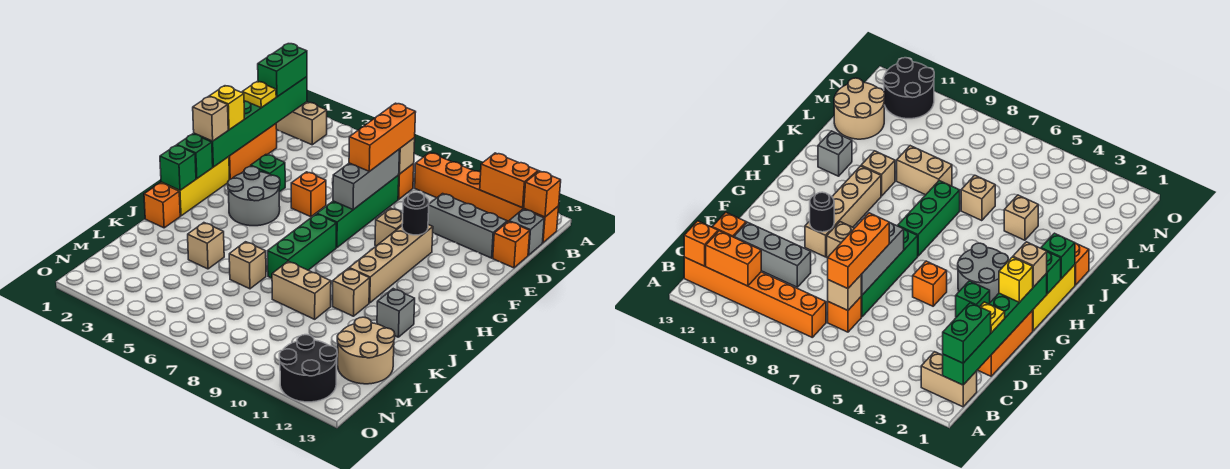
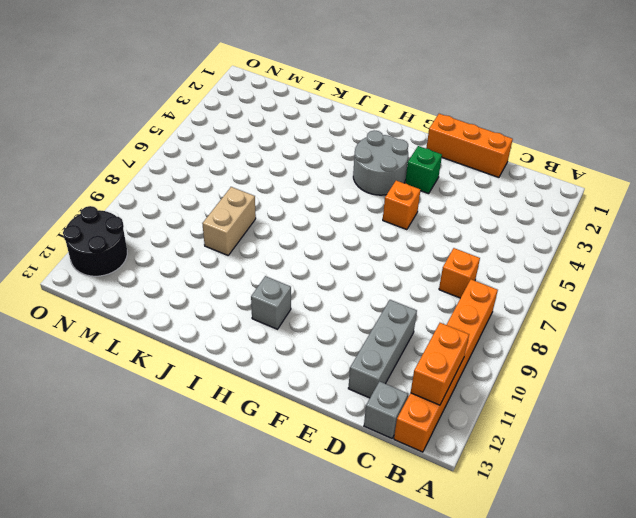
grey 1x1 brick [251,276,291,329] -> grey 1x1 brick moved to [377,289,415,337]
none -> tan 1x2 brick [276,102,327,145]
none -> green 1x4 brick [317,175,399,248]
none -> orange 1x1 brick [493,221,530,268]
none -> tan 1x1 brick [375,208,403,246]

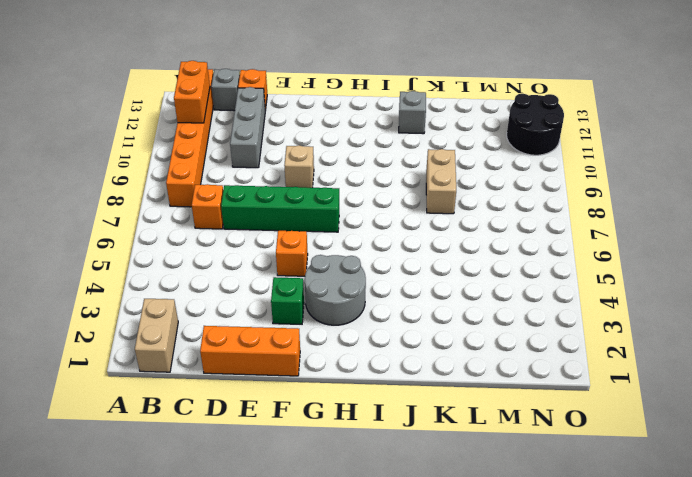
none -> tan 1x4 brick [349,225,433,303]
none -> yellow 1x3 brick [161,157,230,216]
none -> green 1x3 brick [268,214,336,278]
none -> orange 1x1 brick [144,183,180,228]

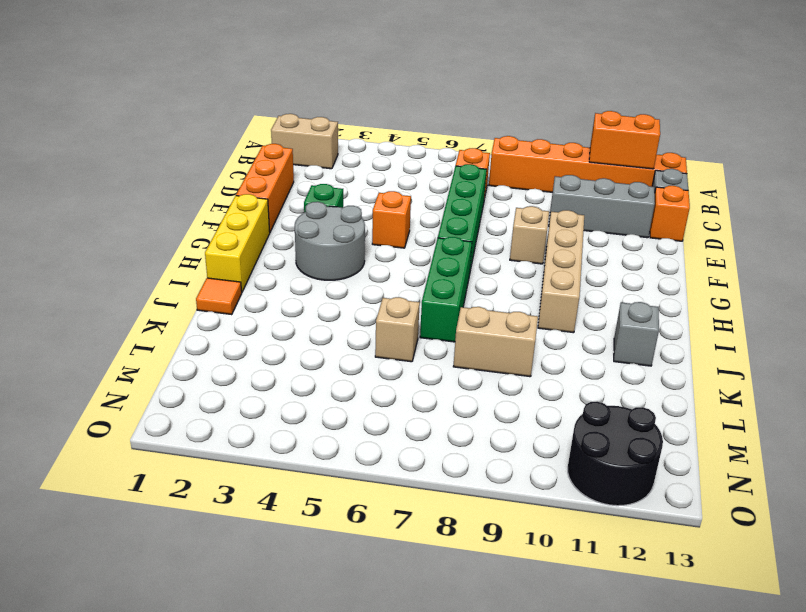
orange 1x1 tile [196,278,242,315] -> orange 1x1 brick [144,183,180,228]
none -> tan 1x1 brick [333,268,370,316]
none -> tan 1x1 brick [188,223,224,269]
none -> tan 2x2 round brick [337,317,395,384]
none -> green 1x6 brick [194,77,307,167]

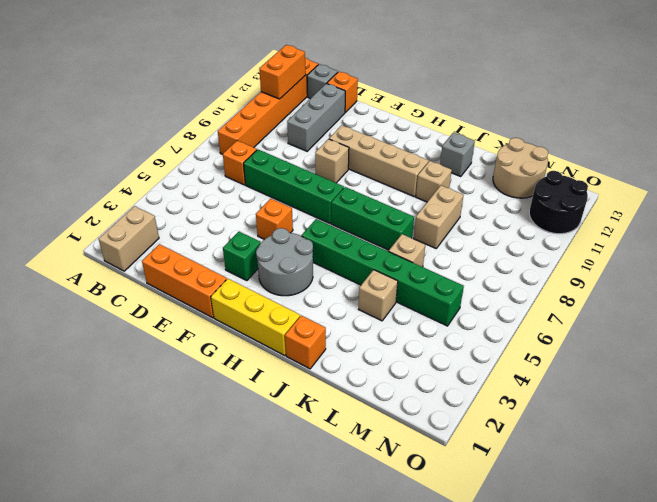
green 1x6 brick [302,219,464,326] -> green 1x6 brick moved to [194,77,307,167]
none -> orange 1x1 brick [524,171,561,217]
none -> tan 1x1 brick [399,138,415,174]
none -> grey 1x3 brick [333,149,400,209]
none -> black 1x1 round brick [402,192,429,235]

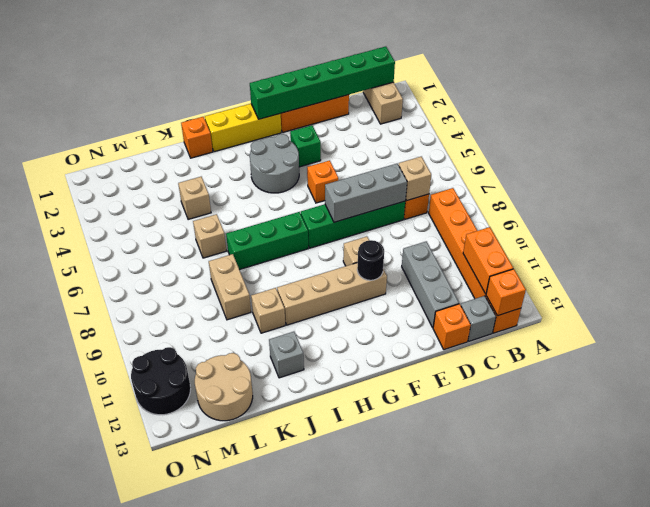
none -> green 1x1 brick [177,134,213,179]
none -> green 1x1 brick [160,145,196,190]
none -> green 1x2 brick [258,44,307,97]
none -> orange 1x3 brick [349,103,416,171]

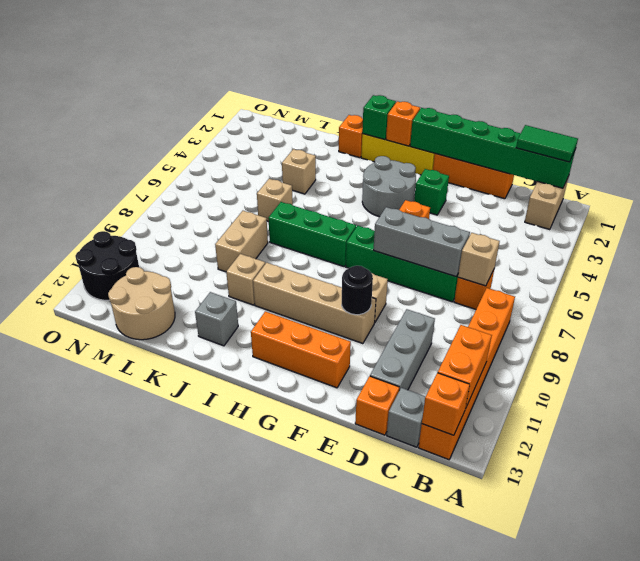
green 1x2 tile [516,125,578,162] -> green 1x2 brick [258,44,307,97]
orange 1x3 brick [251,312,351,388] -> orange 1x3 brick moved to [349,103,416,171]
orange 1x1 brick [386,101,420,146] -> green 1x1 brick [177,134,213,179]
none -> yellow 1x1 plate [242,81,276,108]
none -> yellow 1x1 brick [209,86,244,130]
none -> tan 1x1 brick [193,97,228,141]

